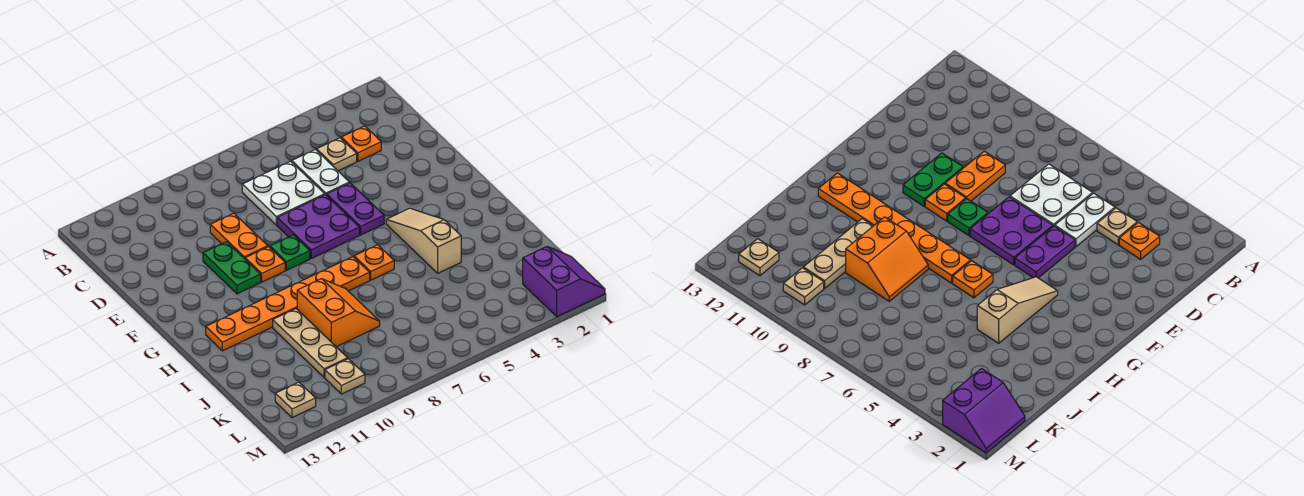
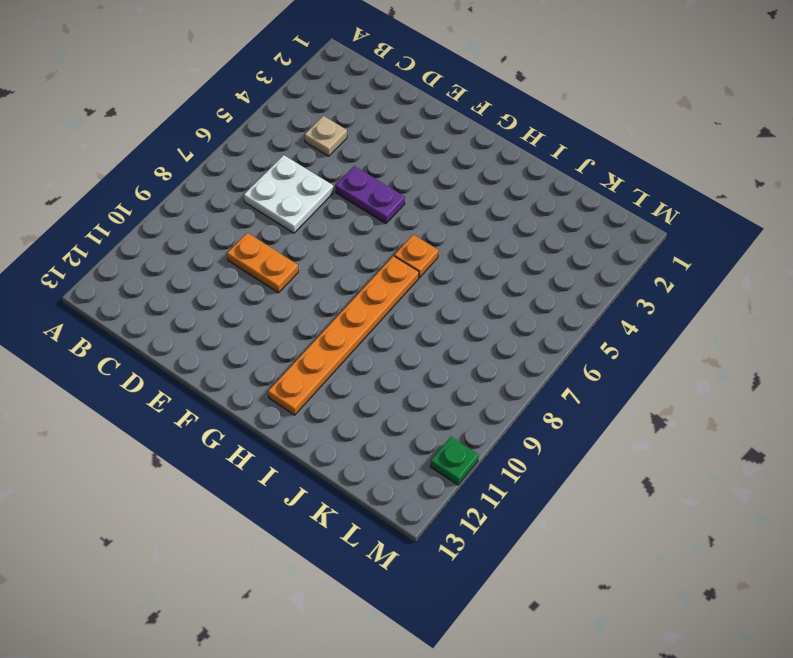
green 1x1 plate [430,437,479,485] -> green 1x1 plate moved to [270,235,310,270]
none -> orange 1x1 plate [341,126,381,161]
none -> white 1x2 plate [292,150,349,195]
none -> purple 2x2 plate [277,195,360,258]

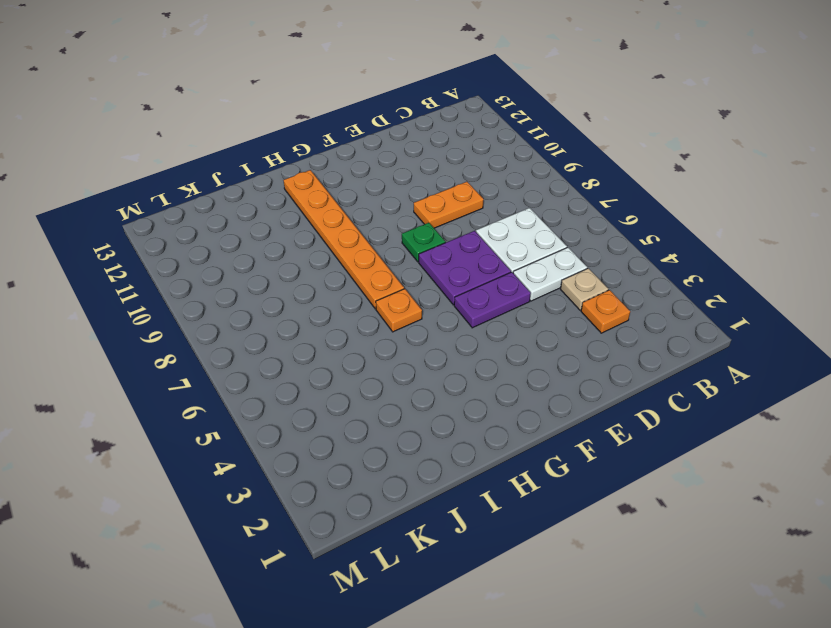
none -> green 1x2 plate [203,242,261,294]
none -> orange 1x1 plate [245,247,285,282]
none -> tan 1x3 slope [386,208,461,273]

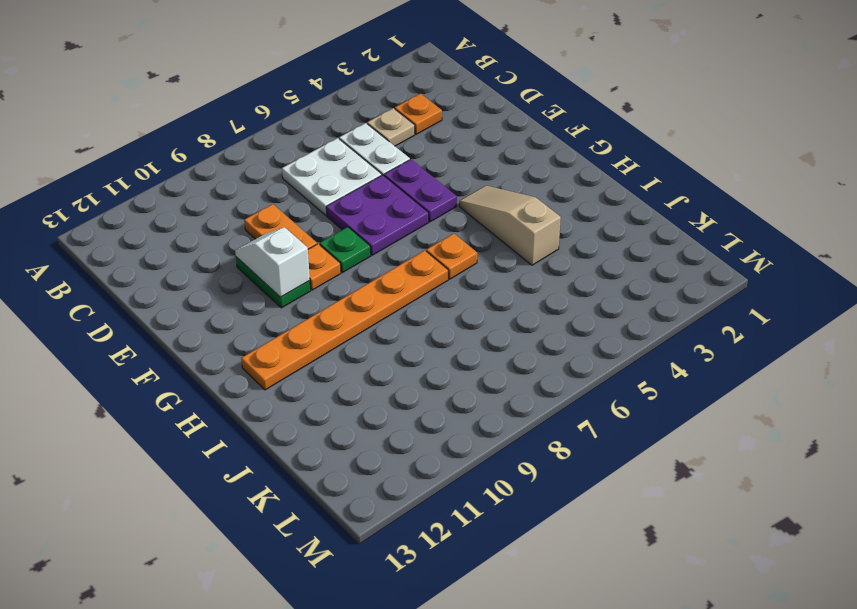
white 1x2 slope [235,227,310,297] -> none
none -> orange 2x2 slope [297,279,380,347]
none -> tan 1x3 plate [273,309,348,377]
none -> purple 2x2 slope [523,247,605,317]

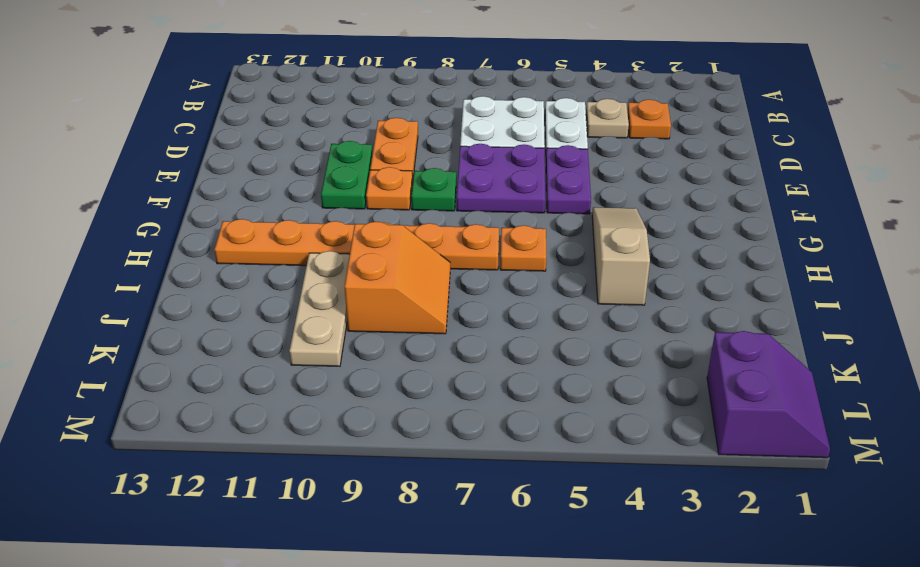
none -> tan 1x1 plate [325,359,365,394]
none -> tan 1x1 plate [275,382,316,418]

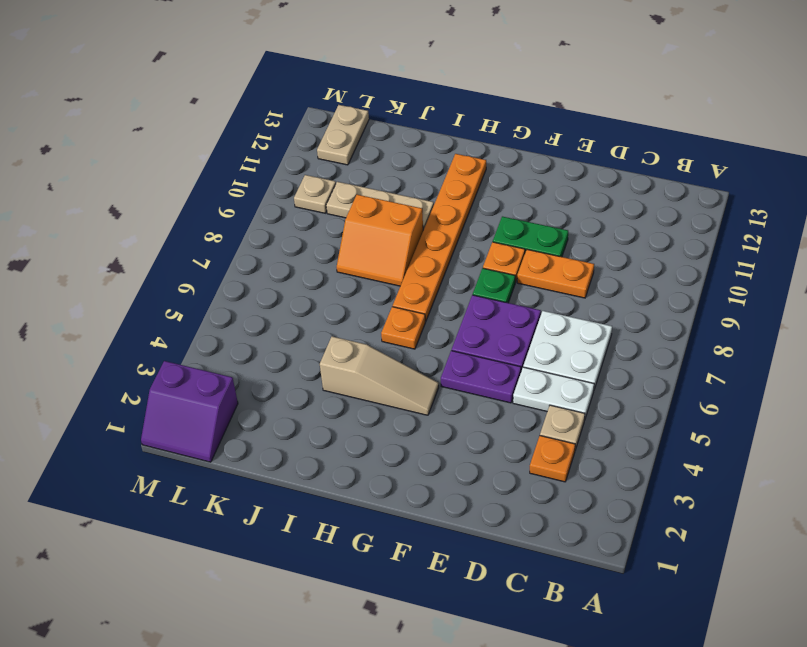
tan 1x2 plate [317,105,369,165] -> tan 1x1 plate [275,382,316,418]

